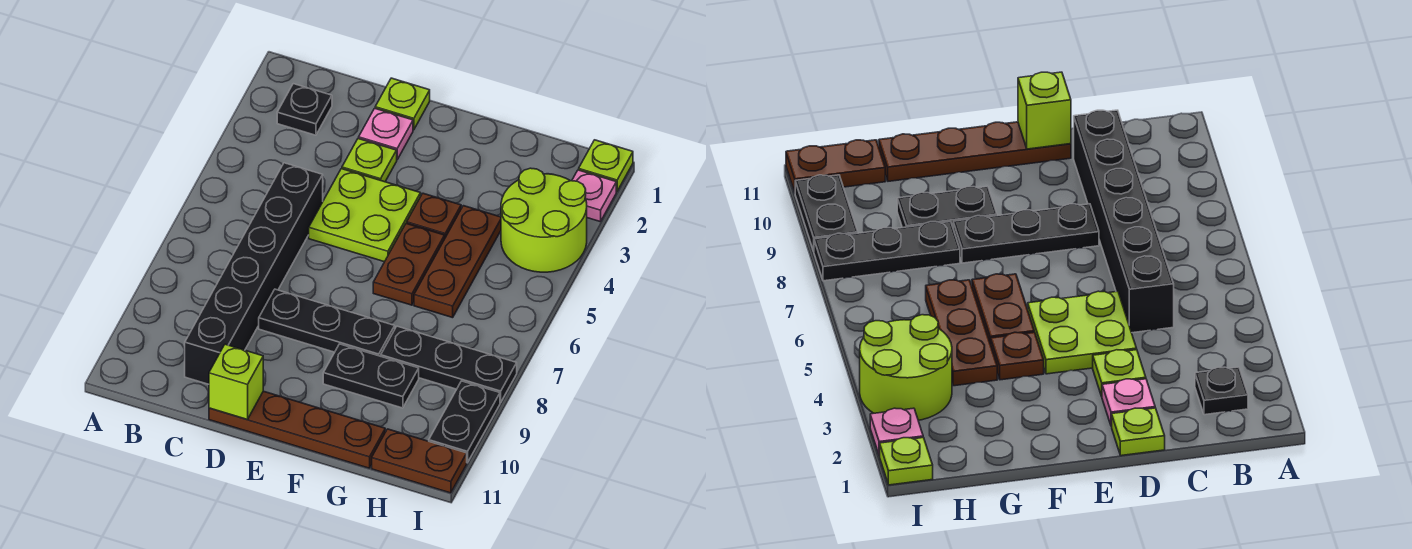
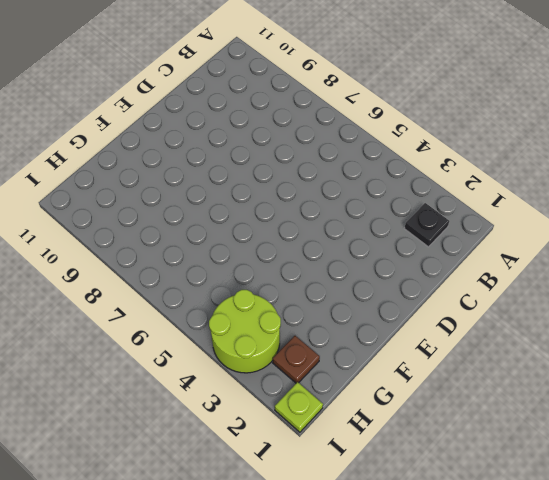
brown 1x1 plate [273,336,320,383] -> brown 1x1 plate moved to [407,193,461,237]
none -> black 1x6 brick [185,163,323,384]
none -> lime 1x1 plate [375,78,430,130]
none -> pink 1x1 plate [359,108,413,159]

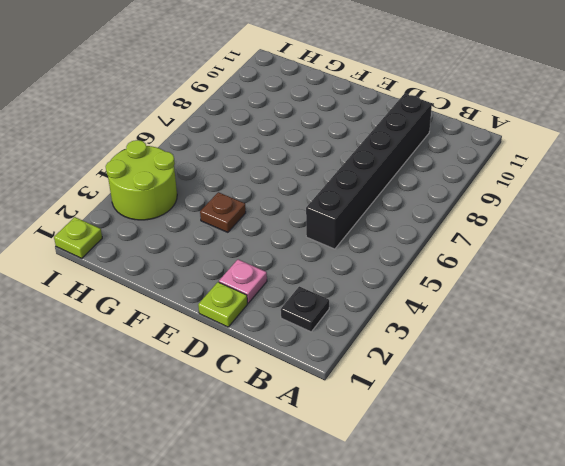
none -> lime 1x1 plate [342,138,397,182]
none -> lime 2x2 plate [309,169,421,262]
none -> black 1x3 plate [259,289,395,356]

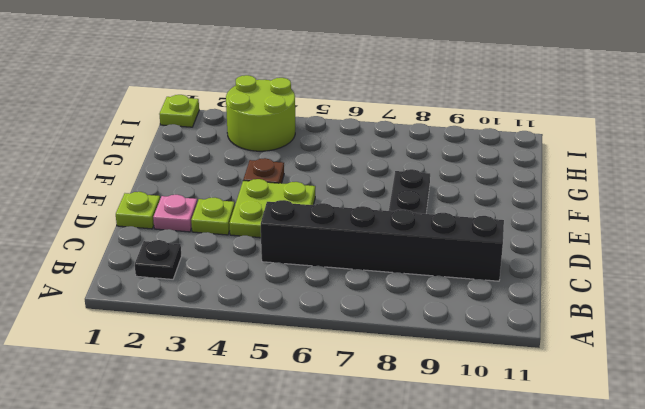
none -> brown 1x4 plate [209,391,385,468]
none -> brown 1x2 plate [373,223,445,305]
none -> black 1x2 plate [323,344,419,408]

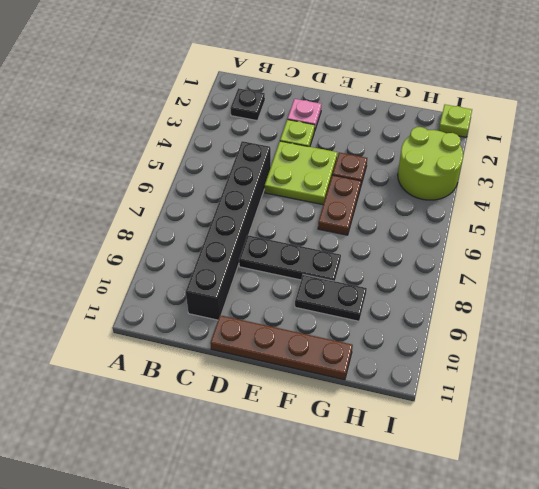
none -> lime 1x1 plate [375,78,430,130]
none -> brown 1x3 plate [414,206,501,318]
none -> black 1x3 plate [381,326,517,402]

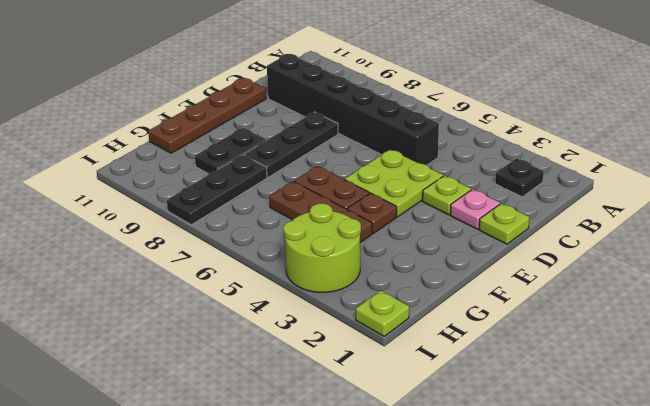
none -> brown 1x2 plate [372,429,467,493]
none -> pink 1x1 plate [572,170,616,222]
none -> black 1x2 plate [429,381,500,463]

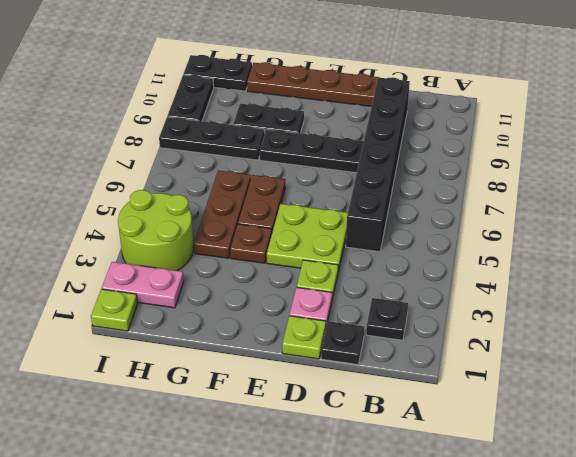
black 1x1 plate [321,321,364,365] -> none
pink 1x2 plate [102,262,184,308] -> pink 1x1 plate [572,170,616,222]
black 1x2 plate [183,55,252,91] -> brown 1x2 plate [372,429,467,493]
none -> lime 1x1 brick [209,344,263,419]

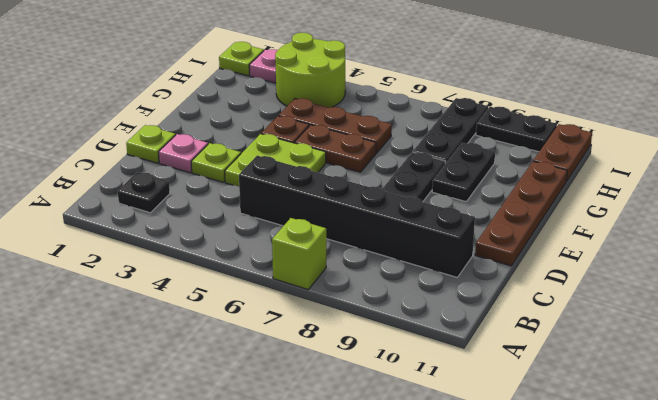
lime 1x1 brick [272,218,326,289] -> lime 1x1 brick moved to [209,344,263,419]

